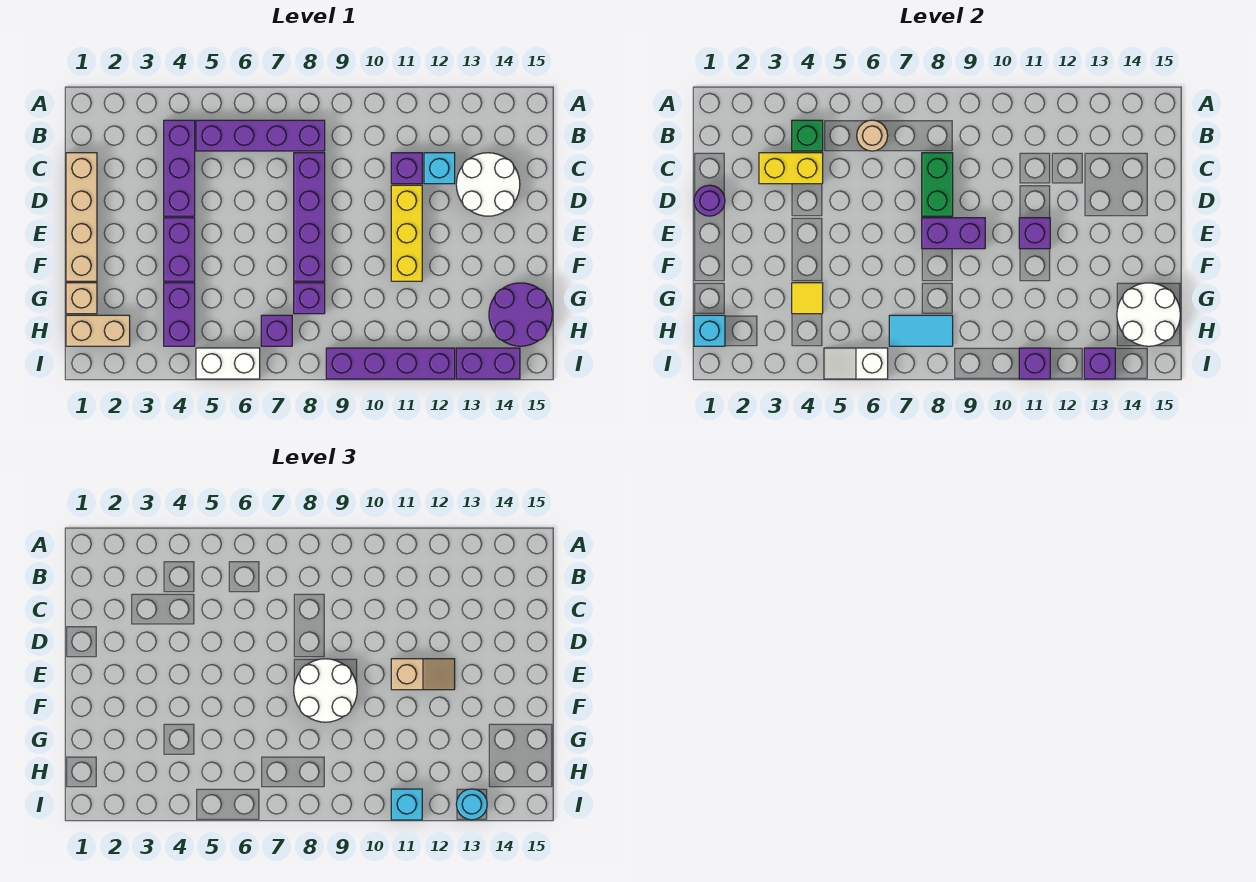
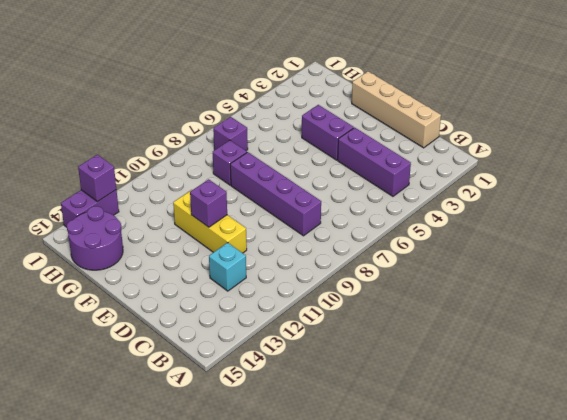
none -> purple 1x4 brick [196,120,325,151]
none -> purple 1x1 brick [391,153,422,184]
none -> white 2x2 round brick [456,153,520,216]
none -> tan 1x1 brick [66,283,97,314]

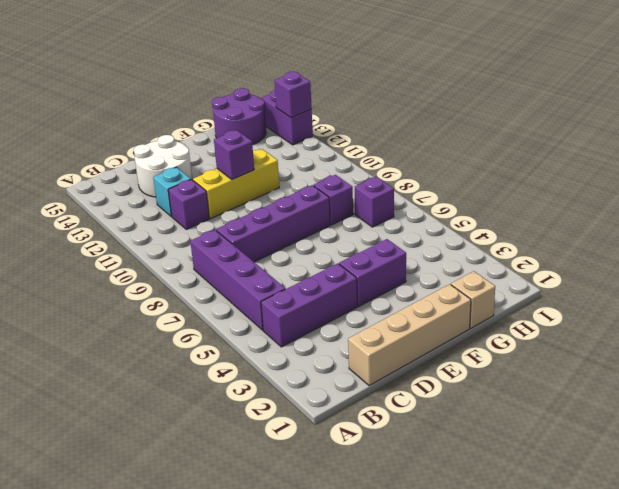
none -> purple 1x2 brick [164,283,195,346]
none -> tan 1x2 brick [66,315,130,346]
none -> white 1x2 brick [196,348,260,379]
none -> purple 1x4 brick [326,348,455,379]

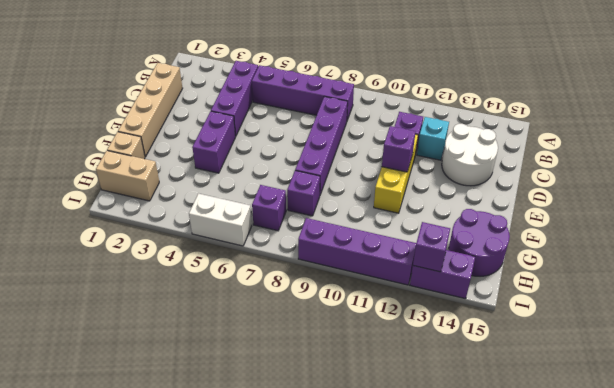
none -> purple 1x2 brick [164,283,195,346]
none -> green 1x1 brick [792,120,823,151]
none -> tan 1x1 round brick [857,120,888,151]
none -> yellow 1x2 brick [759,153,823,184]

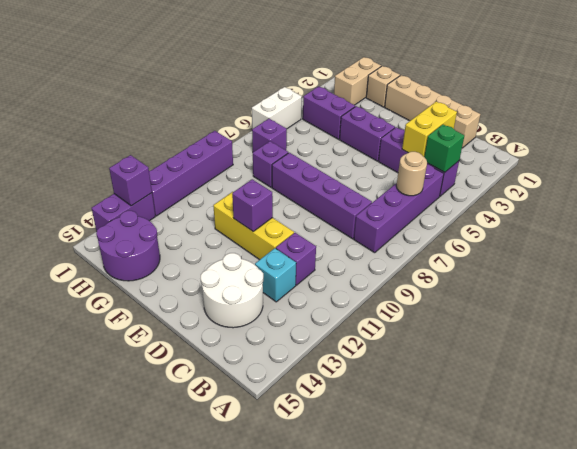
none -> green 1x2 brick [922,153,953,216]
none -> purple 1x1 round brick [694,185,725,216]
none -> purple 1x2 brick [922,218,985,249]
none -> yellow 1x1 tile [792,283,823,314]

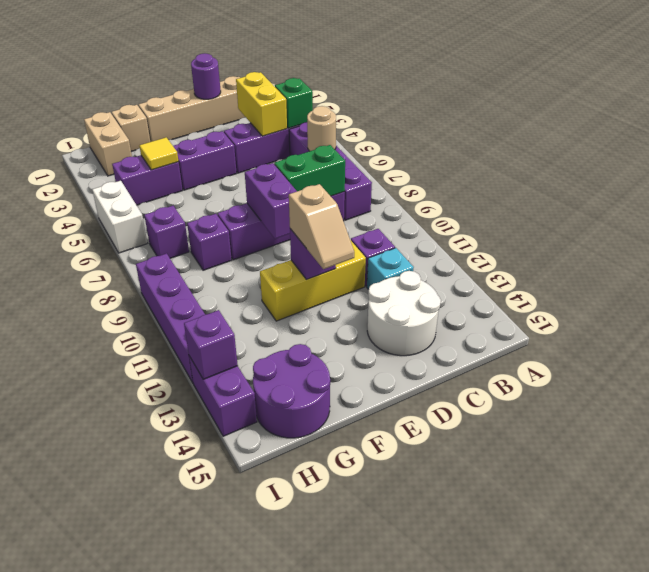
none -> white 2x2 round brick [1117,283,1180,346]
none -> cyan 1x1 brick [694,315,725,346]
none -> cyan 1x2 tile [889,315,953,346]
none -> white 1x2 slope [824,348,888,379]

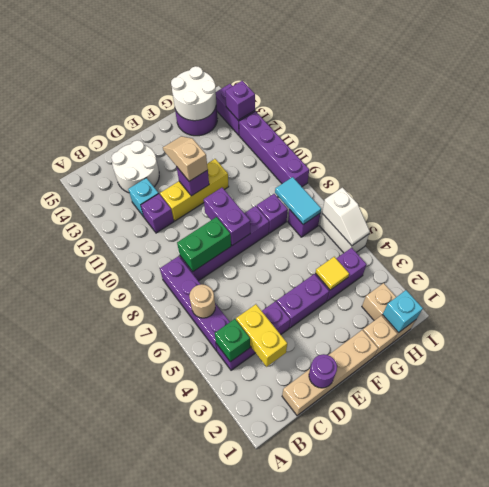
none -> purple 1x1 brick [1019,348,1050,379]
none -> white 2x2 round brick [294,659,357,722]
none -> cyan 1x1 brick [391,789,422,820]
none -> cyan 1x1 round brick [456,789,487,820]

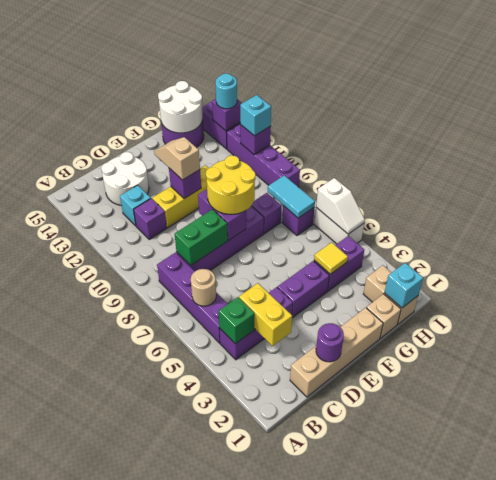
yellow 2x2 round brick [206,155,256,214] -> white 2x2 round brick [294,659,357,722]

